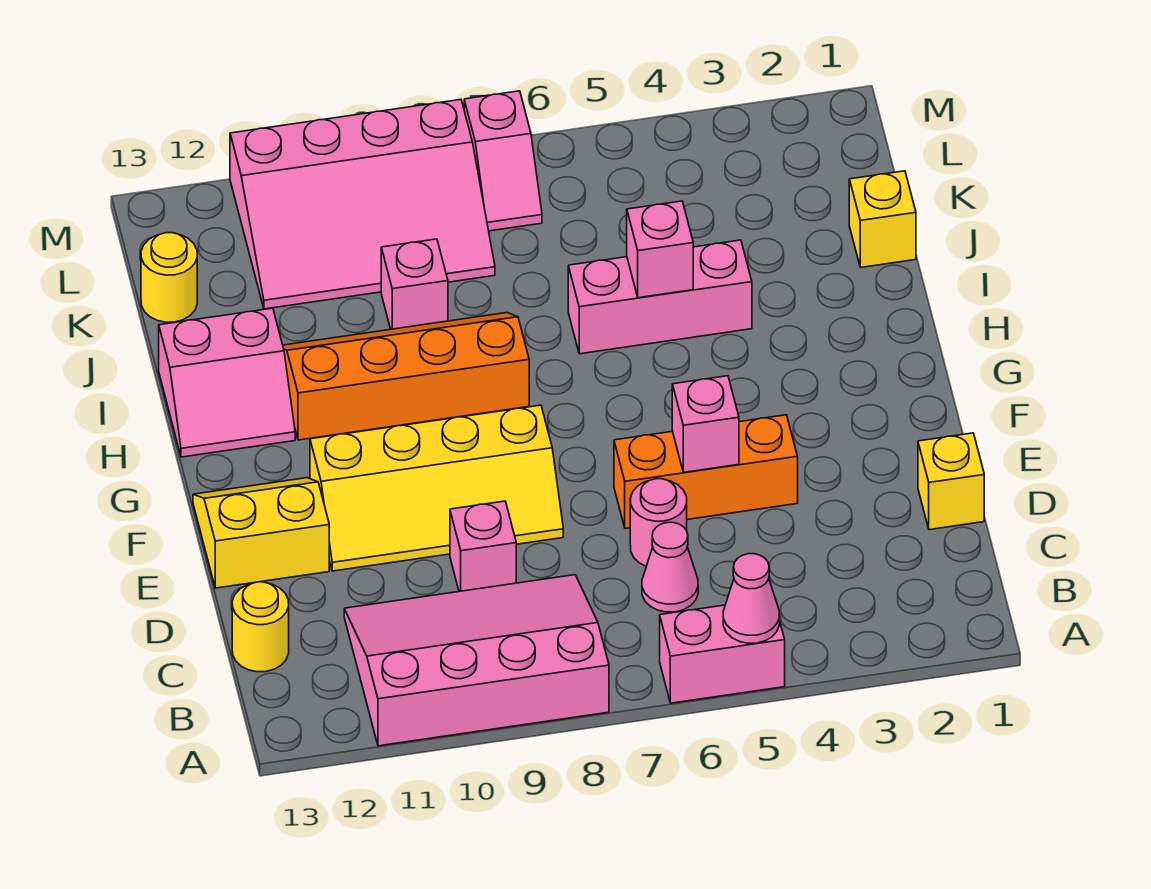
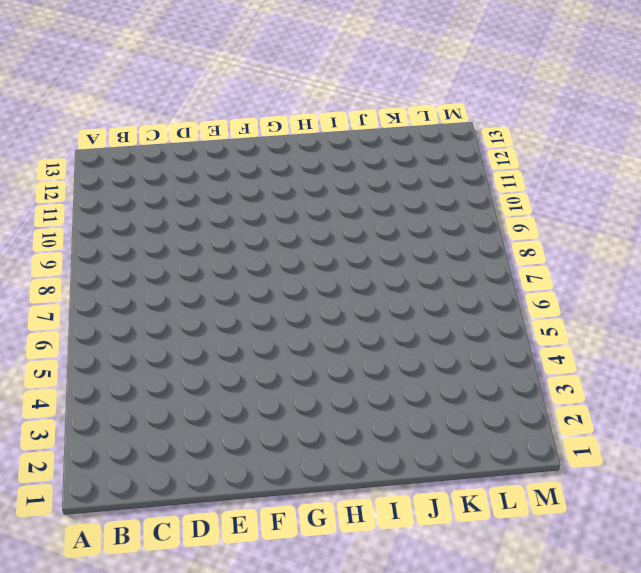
none -> pink 1x2 brick [660,605,785,703]
none -> pink 3x4 slope [344,575,609,746]
none -> pink 1x1 cone [642,522,698,612]

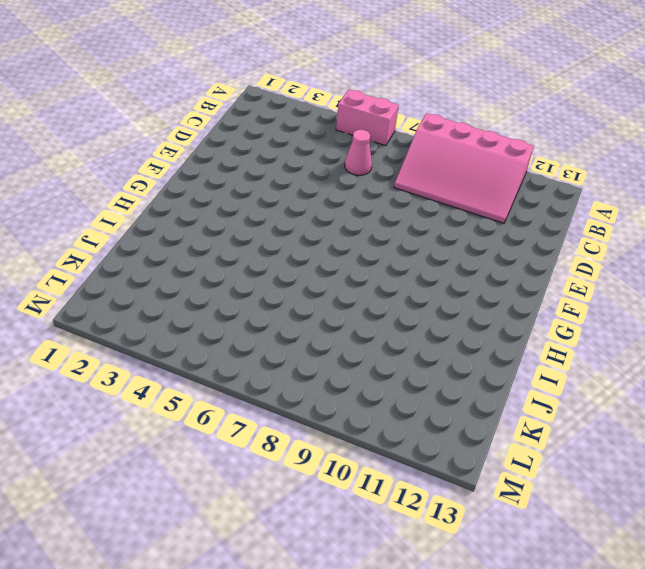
none -> yellow 1x1 round brick [232,582,289,672]
none -> yellow 1x1 brick [918,433,984,530]
none -> pink 1x1 round brick [630,479,687,566]

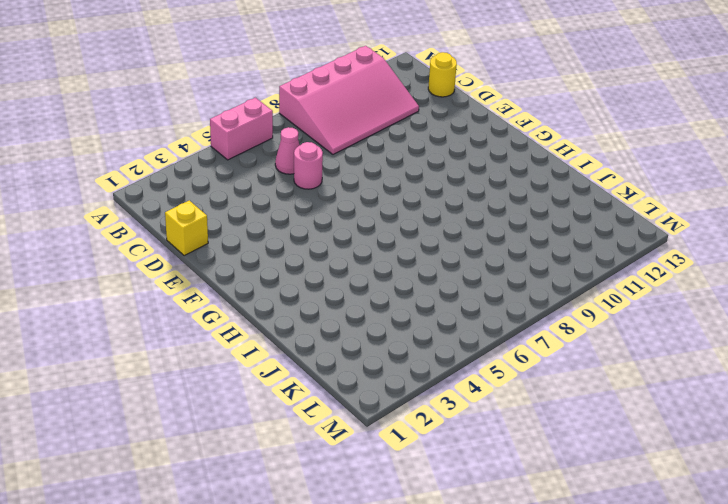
none -> pink 1x1 brick [450,501,516,591]
none -> orange 1x3 brick [614,415,798,529]
none -> yellow 2x4 slope [310,405,563,571]

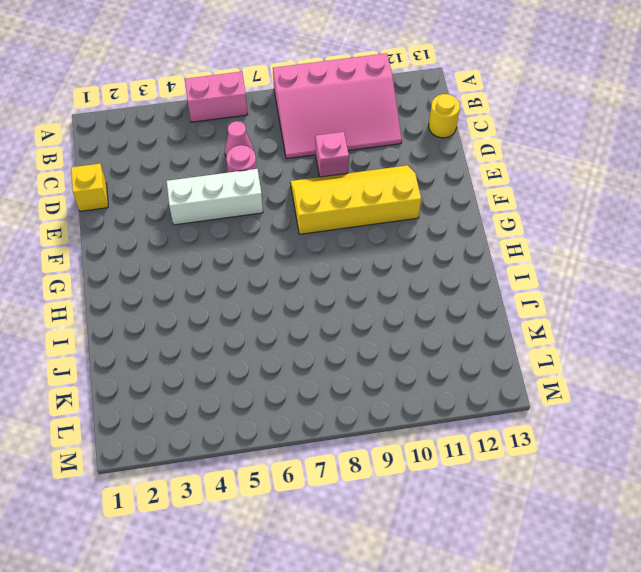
white 1x3 brick [167,169,263,225] -> orange 1x3 brick [614,415,798,529]
none -> yellow 2x2 slope [193,478,329,588]
none -> orange 2x4 slope [283,313,529,440]
none -> pink 2x2 slope [159,308,295,457]

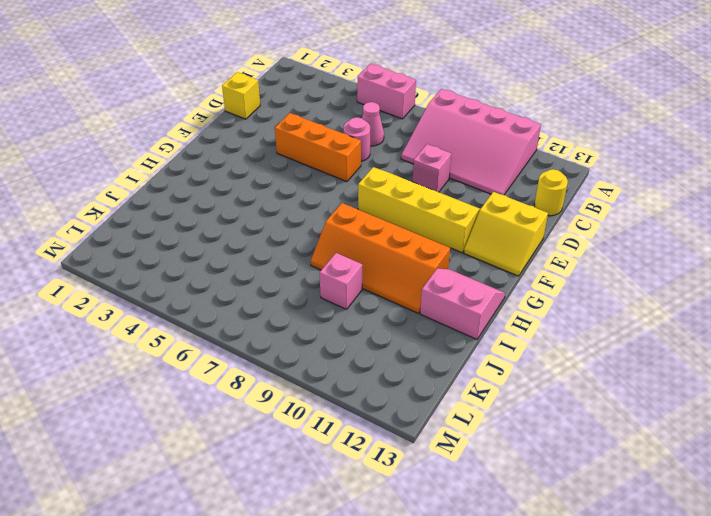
none -> pink 1x3 brick [568,240,752,354]
none -> yellow 1x1 brick [849,171,916,267]
none -> pink 3x4 slope [230,100,495,309]

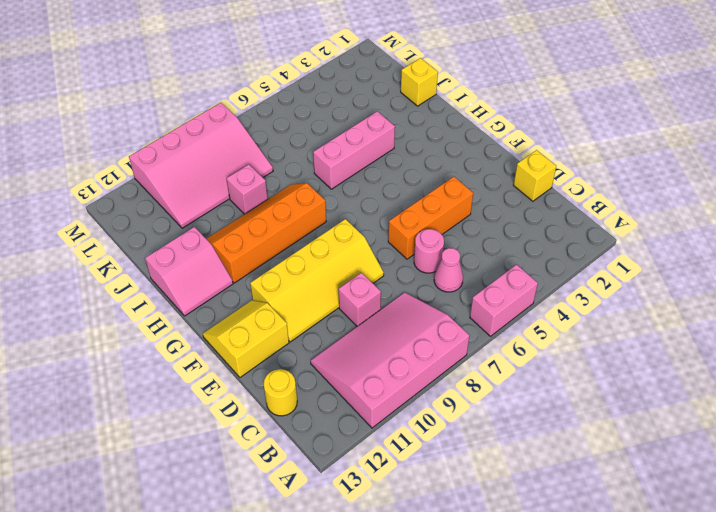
none -> yellow 1x1 round brick [141,233,197,322]
none -> pink 1x2 slope [464,91,542,231]
none -> pink 1x1 cone [723,554,780,643]

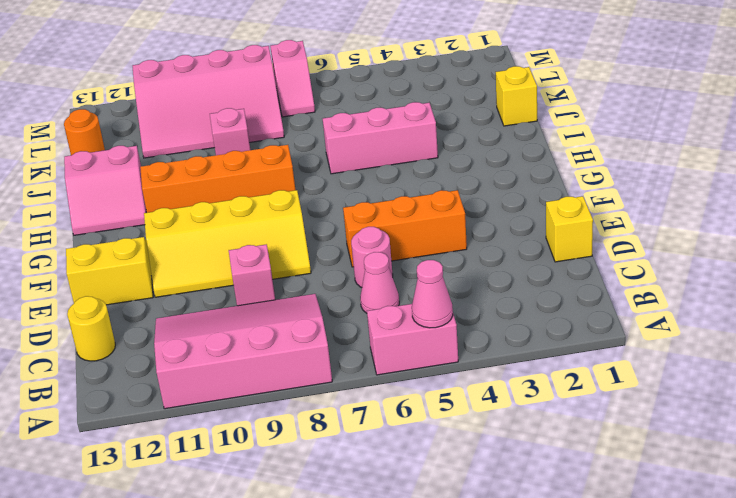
orange 1x1 round brick [64,109,105,155] -> yellow 1x1 round brick [141,233,197,322]
none -> pink 1x1 brick [672,376,739,472]
none -> pink 1x1 brick [627,201,693,298]

